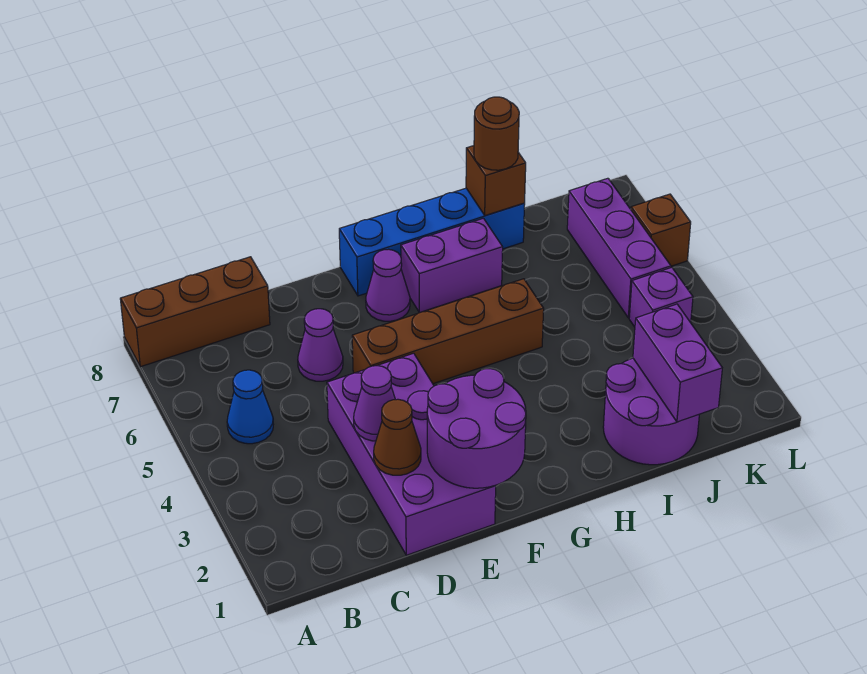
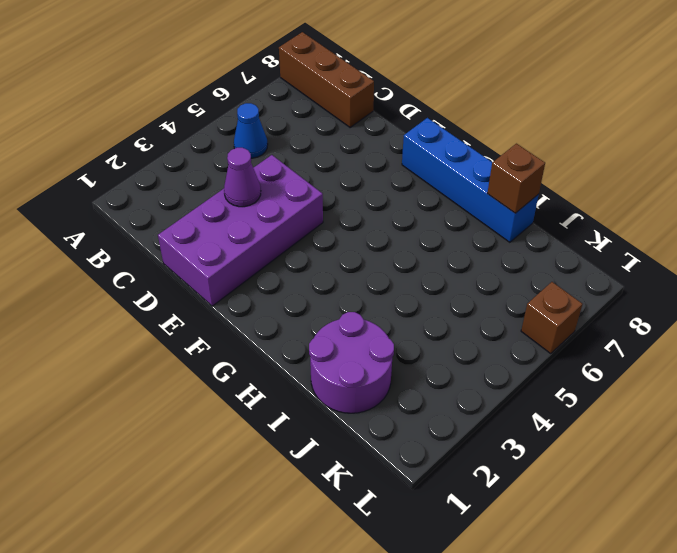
none -> purple 1x1 cone [298,309,343,381]
none -> brown 1x4 brick [352,279,544,384]
none -> purple 1x1 cone [366,249,410,321]

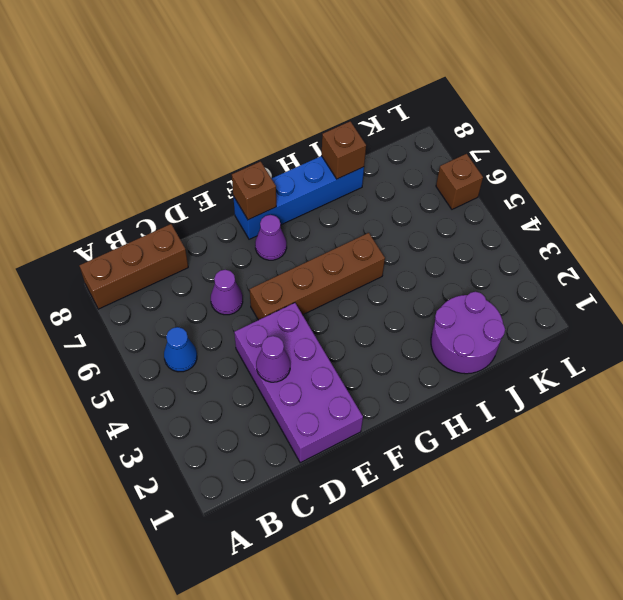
brown 1x1 brick [232,161,276,220] -> none
none -> purple 1x2 brick [401,218,503,313]
none -> purple 1x1 brick [629,267,693,327]
none -> purple 1x3 brick [567,178,671,318]

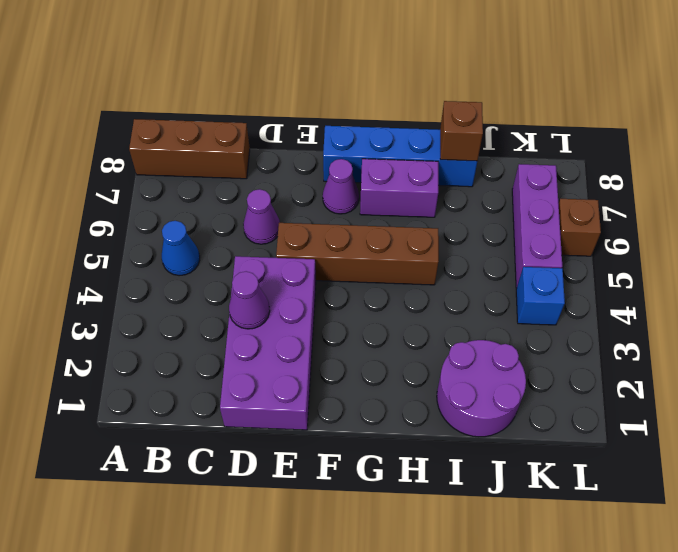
blue 1x1 brick [516,267,565,325] -> purple 1x1 brick [629,267,693,327]
none -> brown 1x1 cone [374,399,421,475]
none -> purple 2x2 round brick [427,369,526,488]
none -> purple 1x2 brick [633,304,722,422]

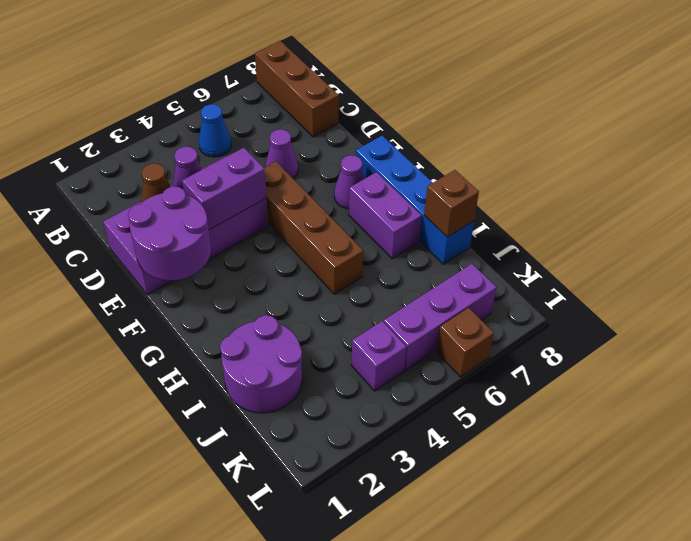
purple 1x2 brick [182,148,266,230] -> purple 1x2 brick moved to [633,304,722,422]
none -> brown 1x1 round brick [474,97,519,170]

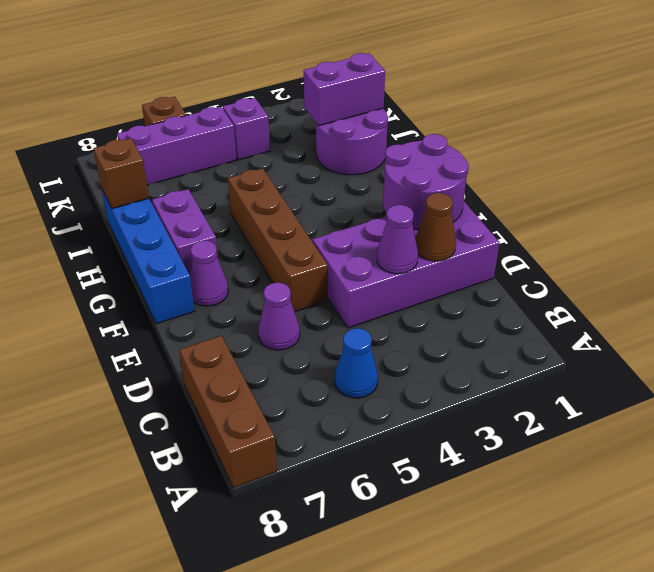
none -> brown 1x1 round brick [474,97,519,170]

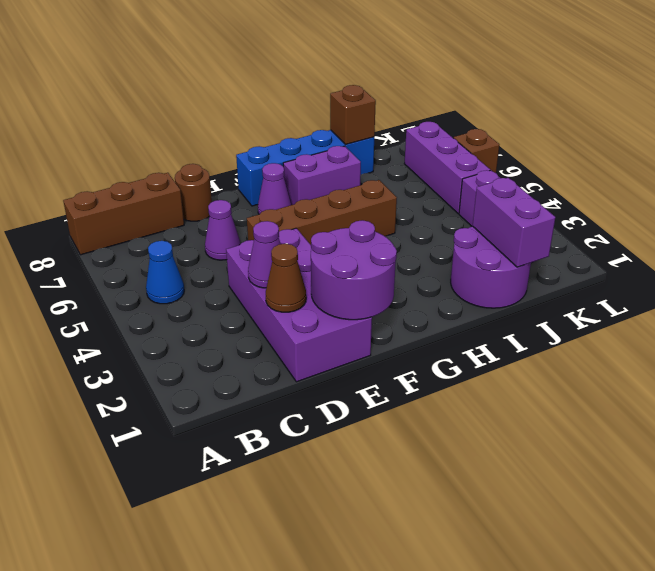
brown 1x1 round brick [175,164,212,221] -> brown 1x1 round brick moved to [474,97,519,170]

